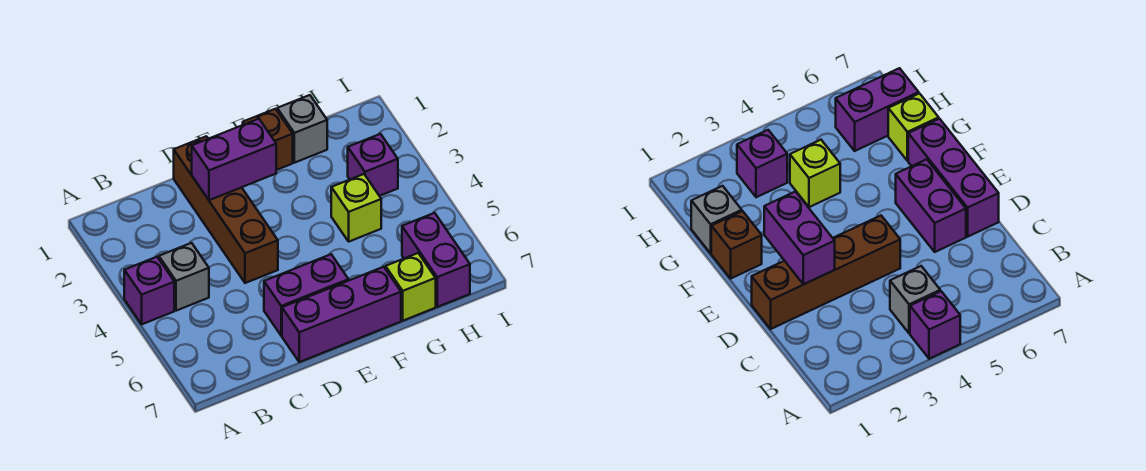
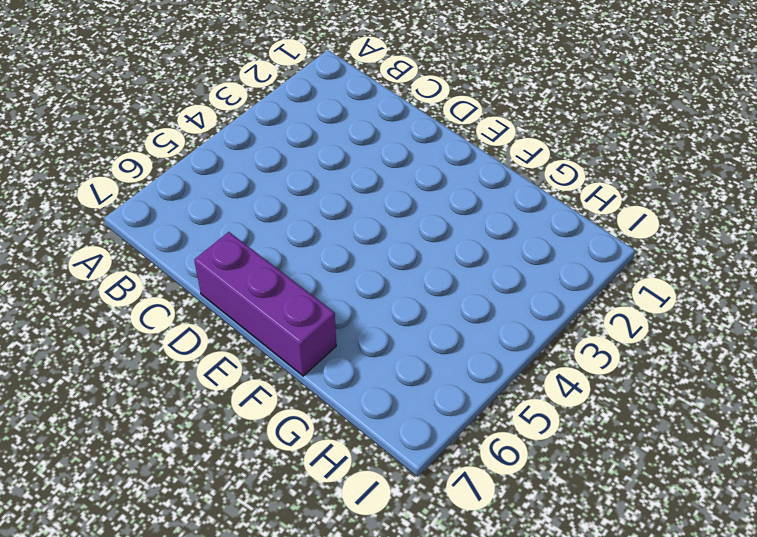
none -> purple 1x1 brick [124,257,174,324]
none -> grey 1x1 brick [159,243,209,311]
none -> brown 1x4 brick [174,136,278,283]

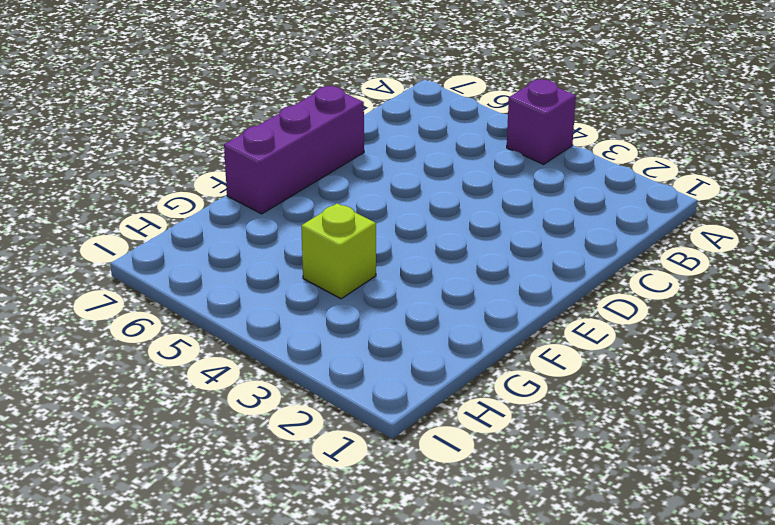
none -> grey 1x1 brick [159,243,209,311]
none -> brown 1x4 brick [174,136,278,283]
none -> purple 1x2 brick [264,254,349,336]

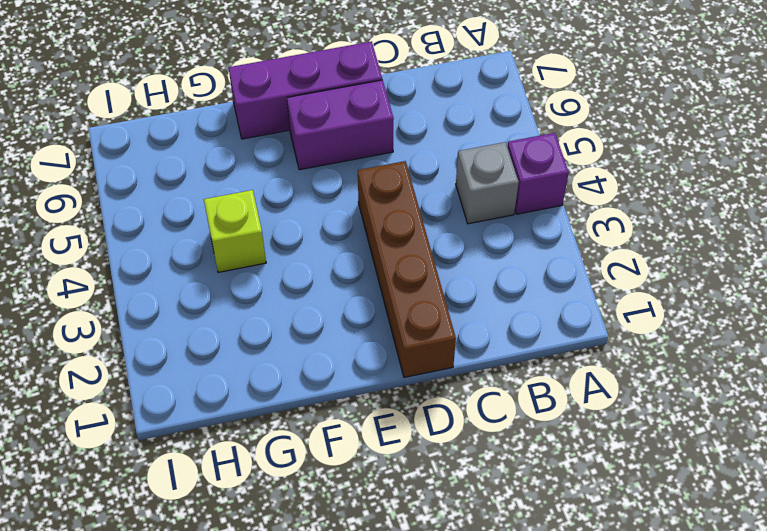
none -> brown 1x1 brick [243,109,293,170]
none -> grey 1x1 brick [277,95,327,163]
none -> lime 1x1 brick [386,253,436,321]

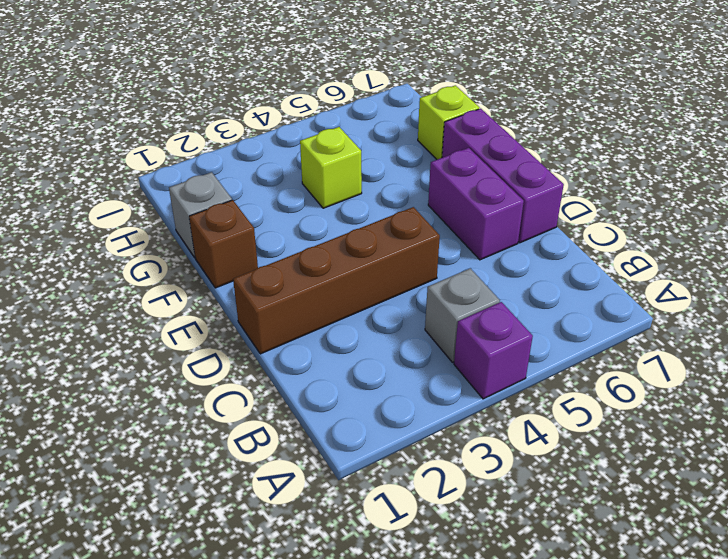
none -> purple 1x1 brick [348,134,398,196]
none -> purple 1x2 brick [402,213,470,307]
none -> purple 1x2 brick [192,119,276,200]

